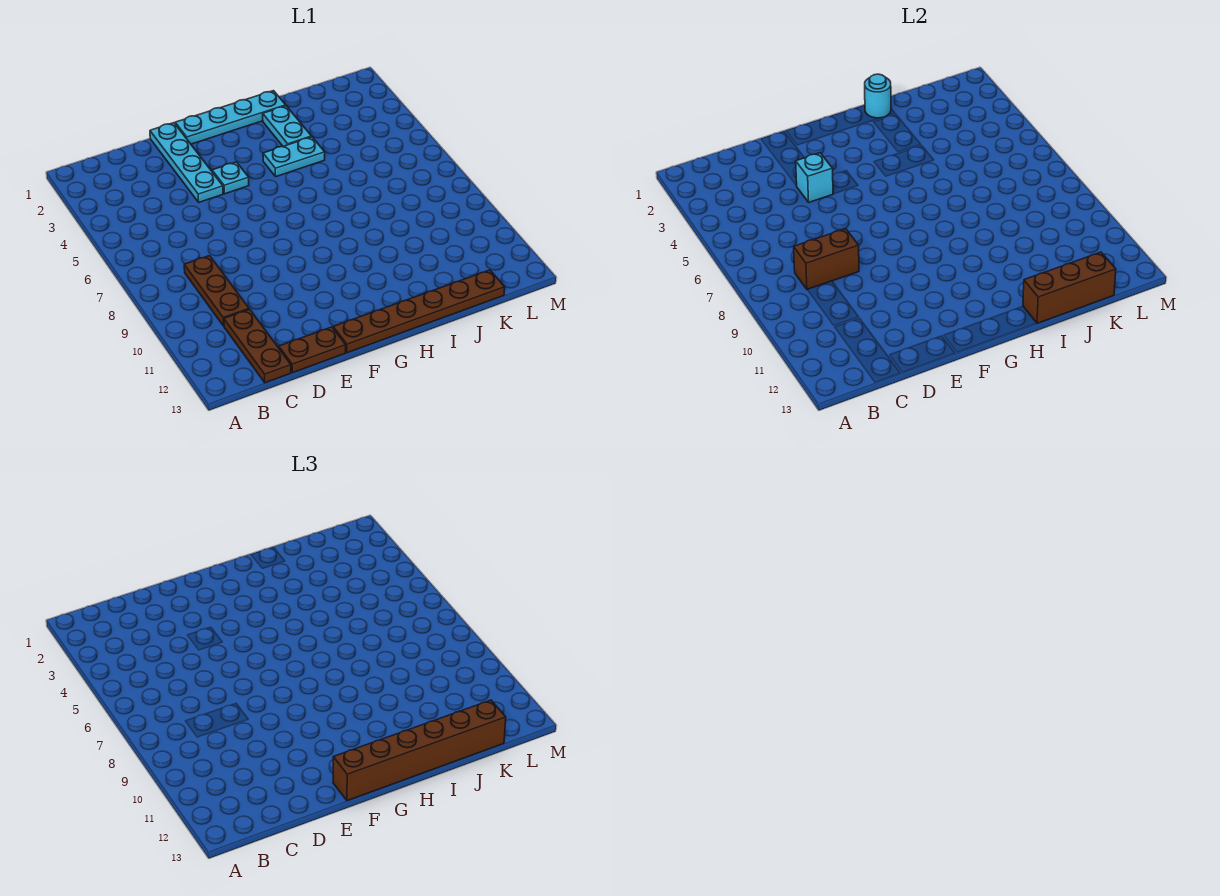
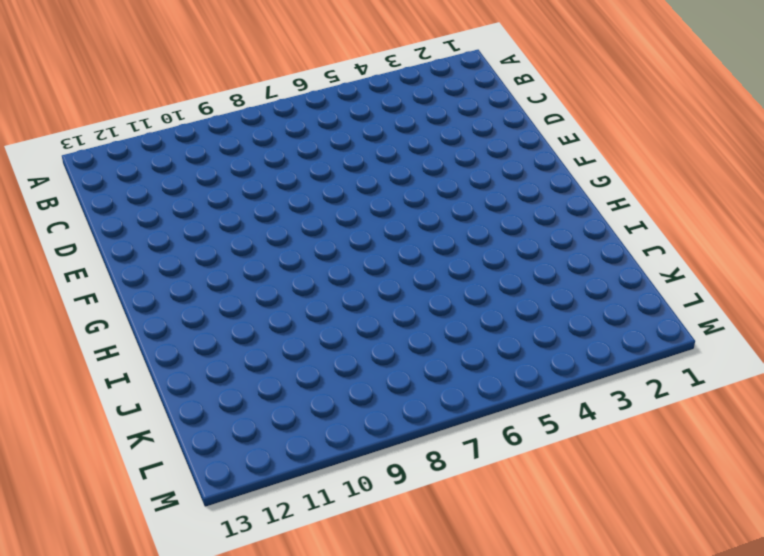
none -> brown 1x3 plate [184,256,249,326]
none -> brown 1x3 plate [224,309,291,383]
none -> brown 1x2 plate [279,327,346,373]

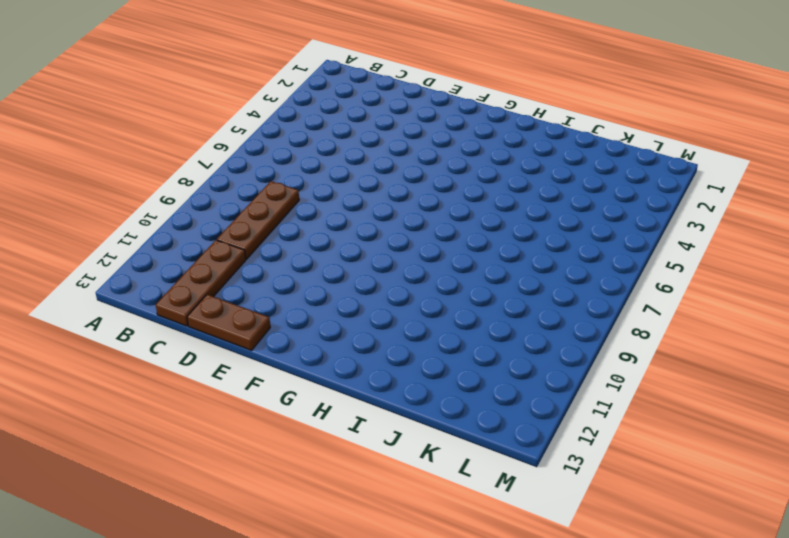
none -> cyan 1x4 plate [150,123,223,202]
none -> cyan 1x4 plate [175,91,286,144]
none -> cyan 1x1 plate [212,162,249,194]

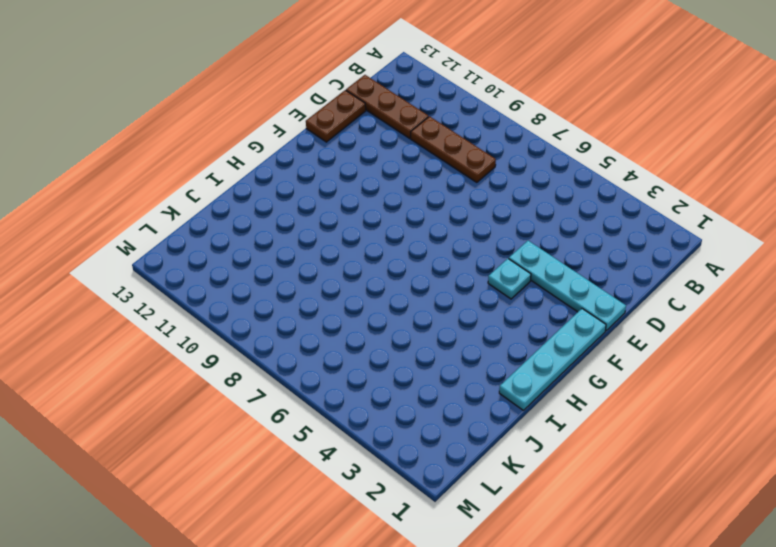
none -> brown 1x6 plate [333,270,505,353]
none -> cyan 1x2 plate [263,137,325,177]
none -> cyan 1x2 plate [263,106,312,146]

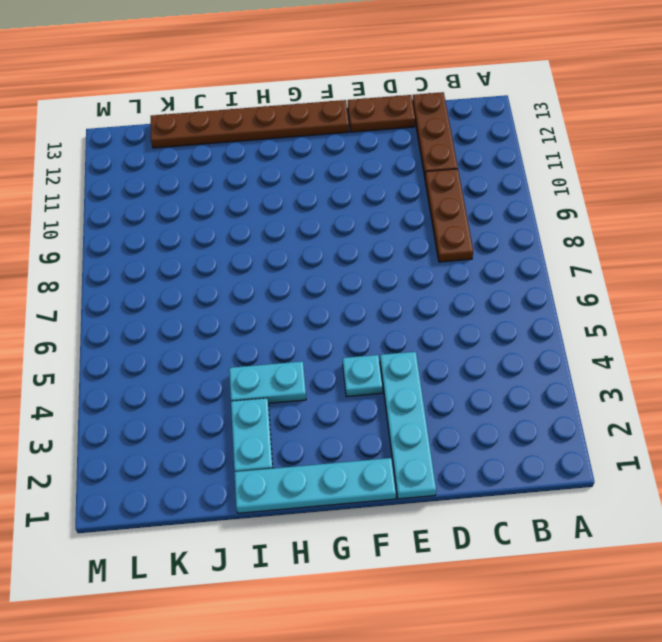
none -> brown 1x2 brick [794,229,859,290]
none -> cyan 1x1 brick [796,153,833,202]
none -> cyan 1x1 round brick [865,74,891,118]

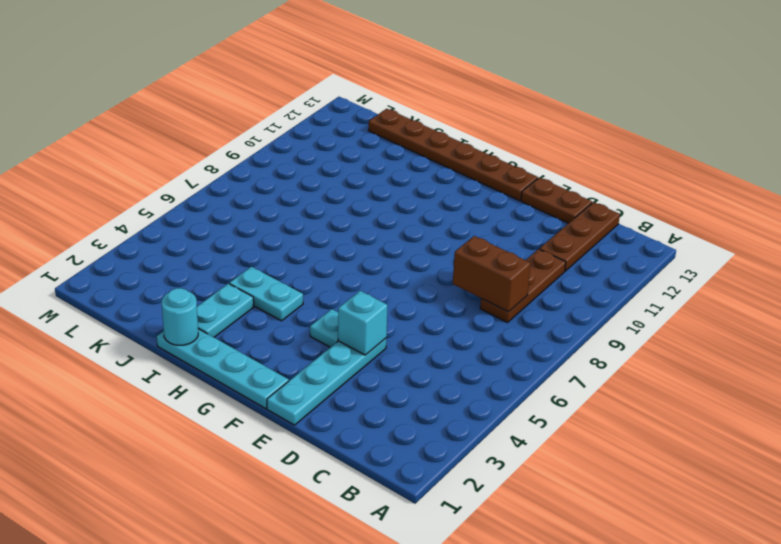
none -> brown 1x3 brick [1023,252,1116,323]
none -> brown 1x6 brick [333,700,506,801]

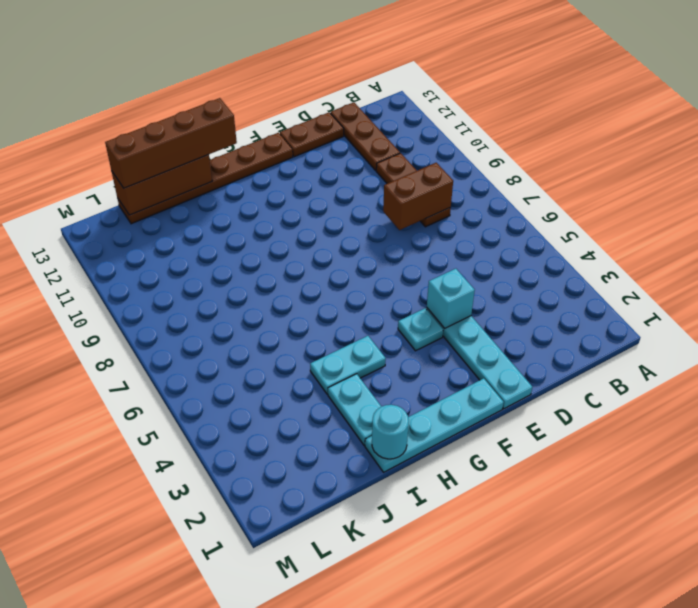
brown 1x4 brick [105,98,237,188] -> brown 1x6 brick [333,700,506,801]

